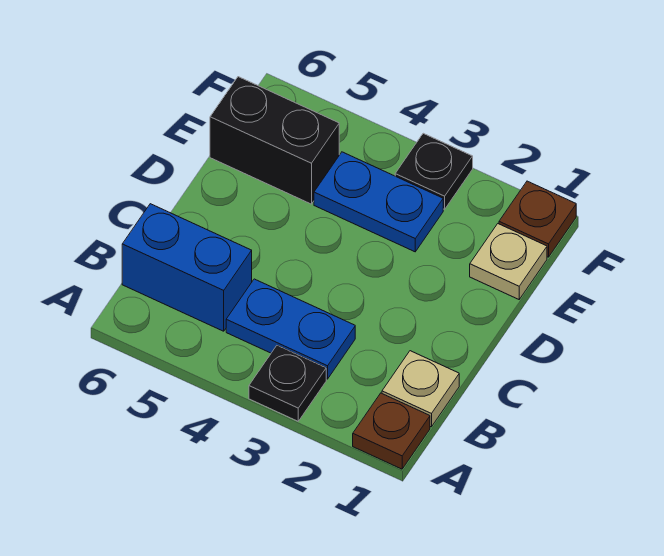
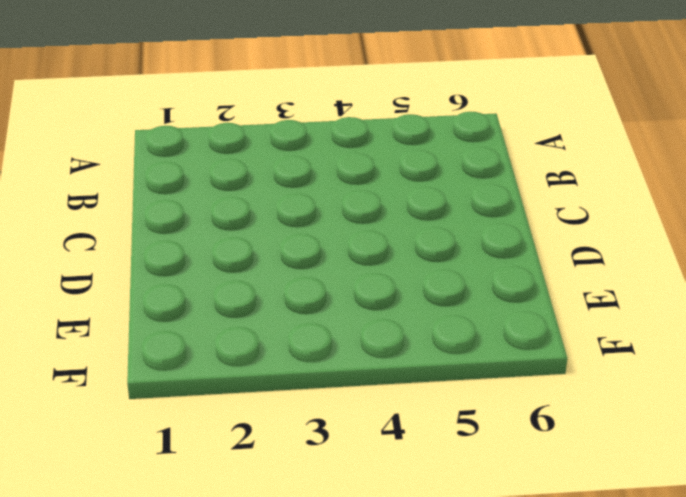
none -> brown 1x1 plate [353,393,430,469]
none -> black 1x1 plate [249,346,326,421]

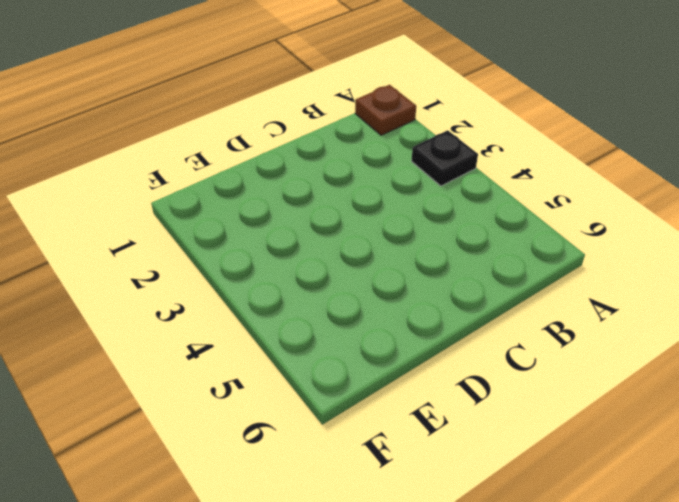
none -> tan 1x1 plate [382,351,459,427]
none -> blue 1x2 plate [226,279,355,379]

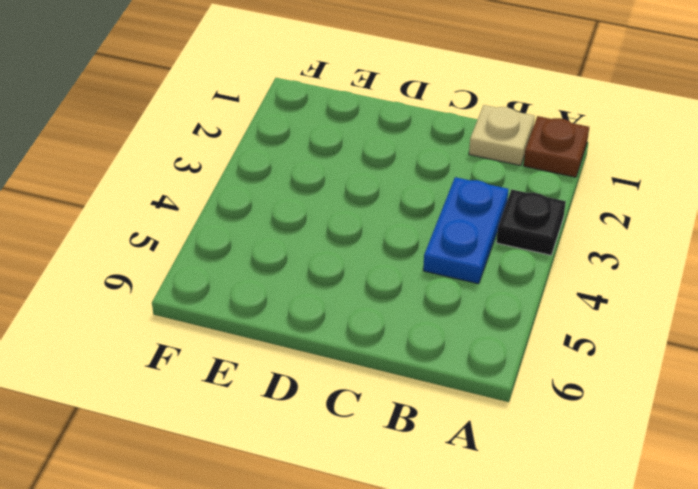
none -> blue 1x2 brick [122,204,252,331]
none -> tan 1x1 plate [470,224,547,299]

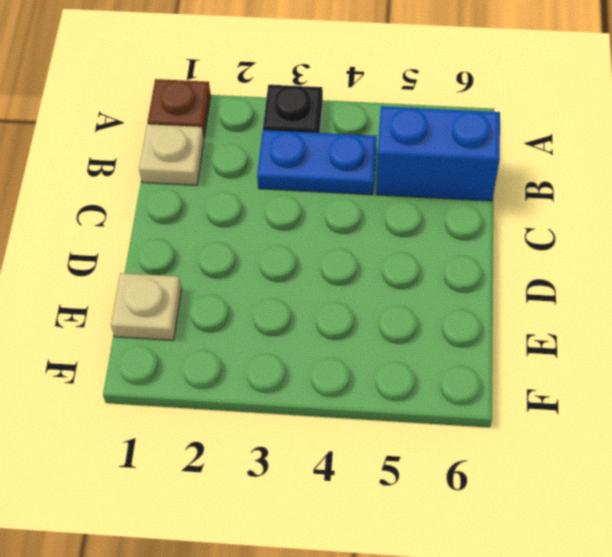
none -> blue 1x2 plate [314,152,443,252]
none -> black 1x2 brick [210,77,339,204]

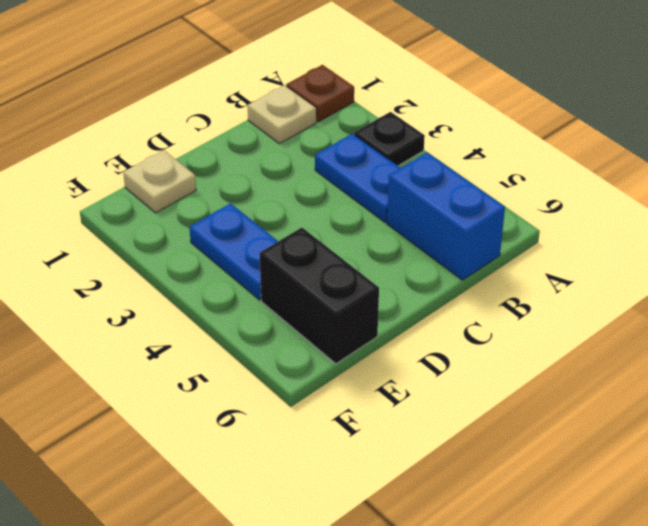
none -> brown 1x1 plate [499,181,576,257]
none -> black 1x1 plate [395,133,473,209]

